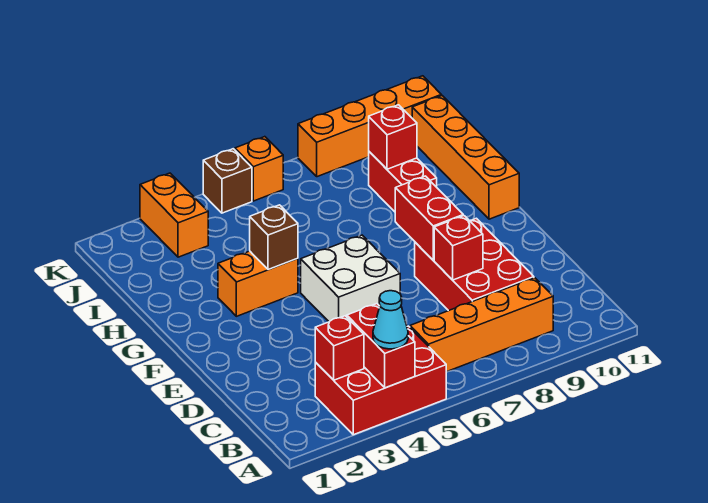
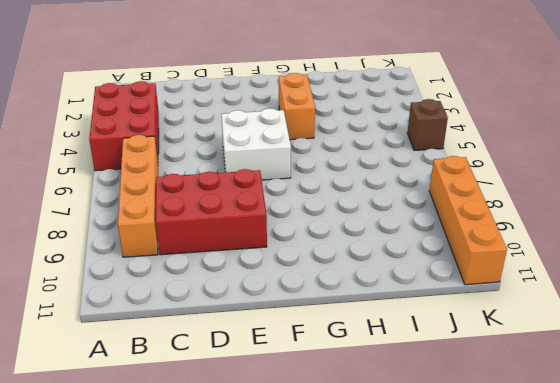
none -> orange 1x4 brick [412,96,519,219]
none -> red 1x2 brick [369,152,437,212]
none -> orange 1x2 brick [140,173,208,257]

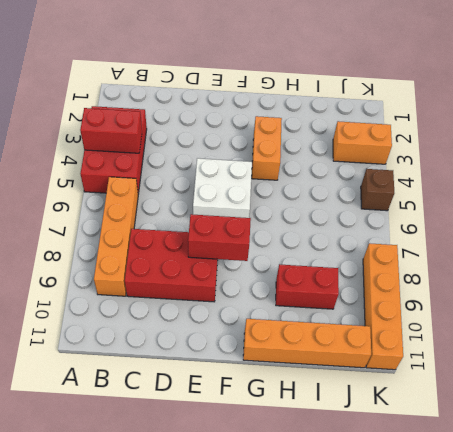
none -> orange 1x1 brick [235,137,283,201]
none -> red 1x1 brick [315,316,364,380]
none -> red 1x1 brick [434,216,483,280]

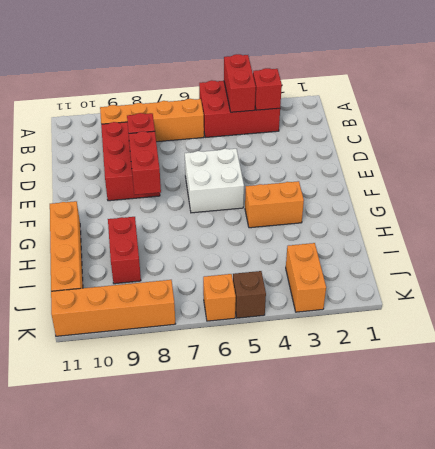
none -> brown 1x1 brick [250,205,298,270]
none -> red 1x1 brick [369,105,417,169]
none -> cyan 1x1 cone [373,291,408,349]

